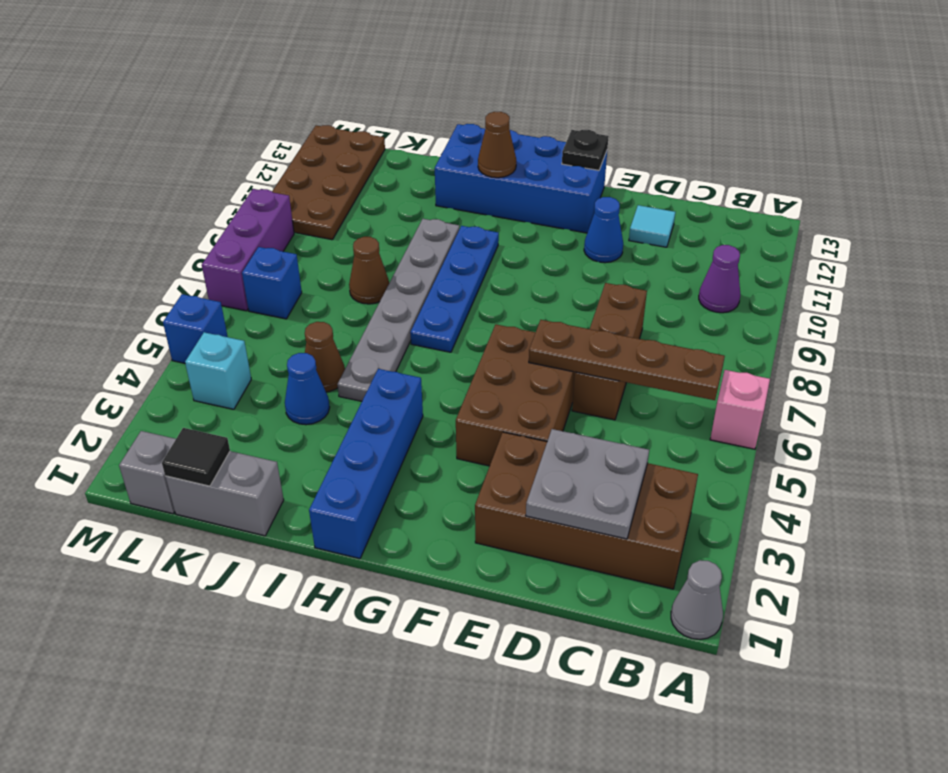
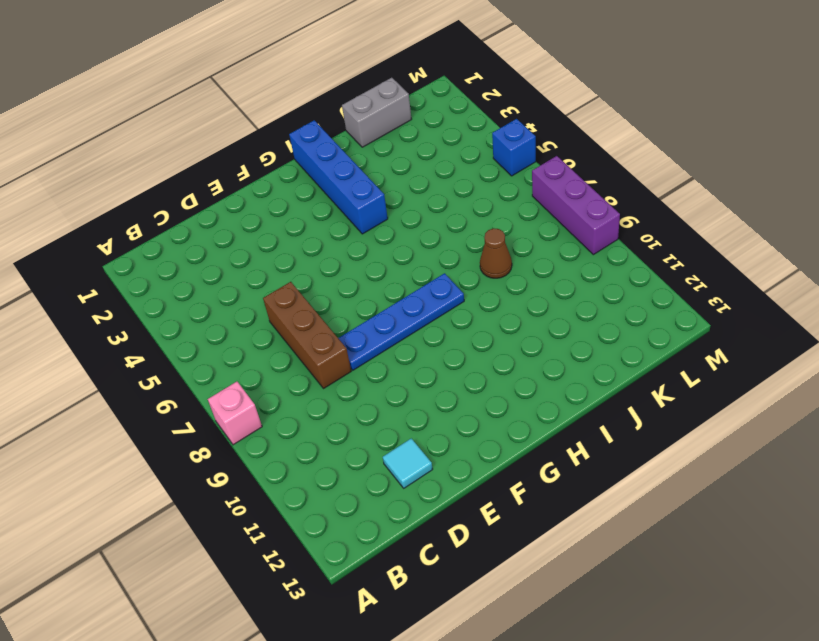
pink 1x1 brick [208,382,262,445] -> pink 1x1 brick moved to [710,370,770,449]
blue 1x4 plate [338,273,464,370] -> blue 1x4 plate turned to [410,226,499,352]
none -> grey 1x1 cone [671,560,723,639]
none -> brown 2x4 brick [475,432,698,589]
none -> purple 1x1 cone [699,245,740,313]

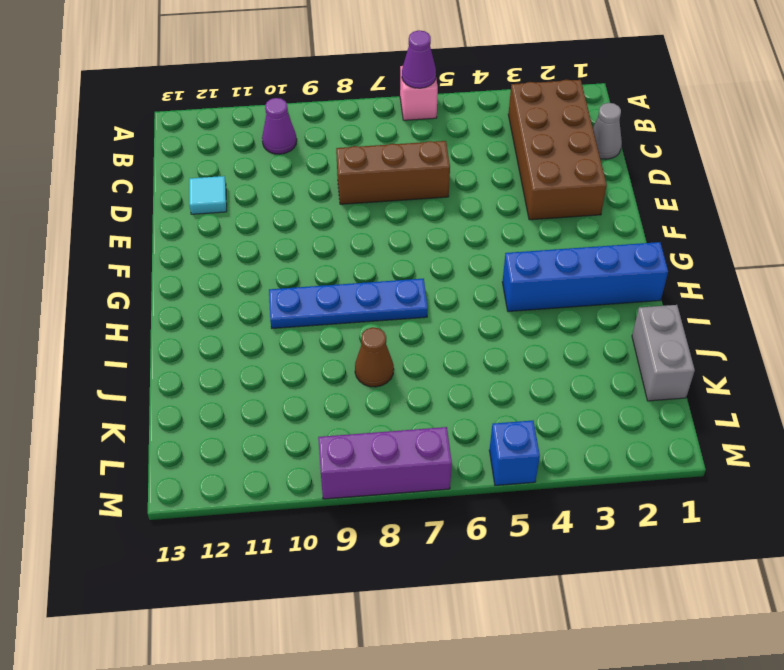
purple 1x1 cone [402,30,436,88] -> none
grey 1x1 cone [593,103,622,159] -> grey 1x1 cone moved to [671,560,723,639]
none -> brown 2x3 brick [456,325,575,466]
none -> blue 1x1 cone [584,197,623,263]
none -> blue 2x4 brick [435,124,607,233]

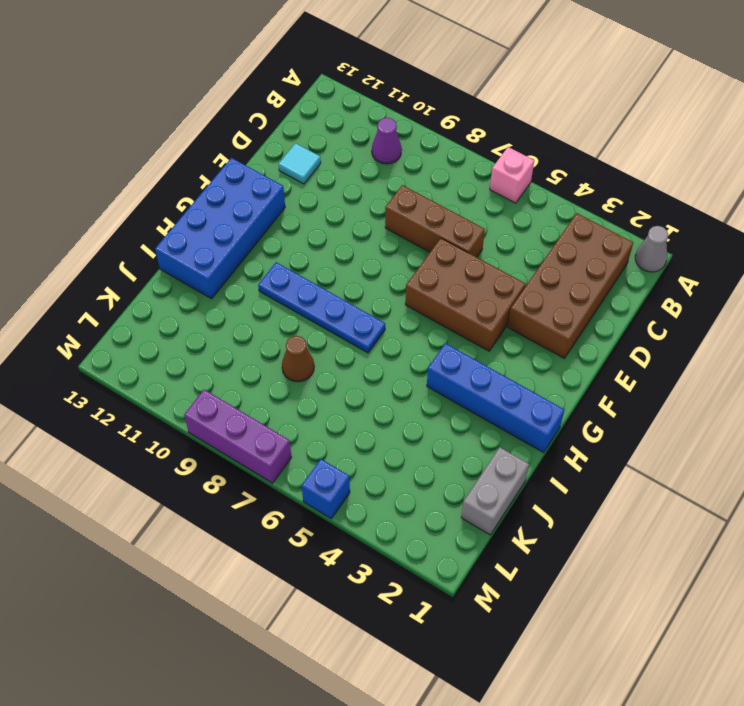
none -> blue 1x1 cone [584,197,623,263]
none -> grey 1x6 plate [337,219,459,401]
none -> blue 1x1 cone [285,353,330,425]

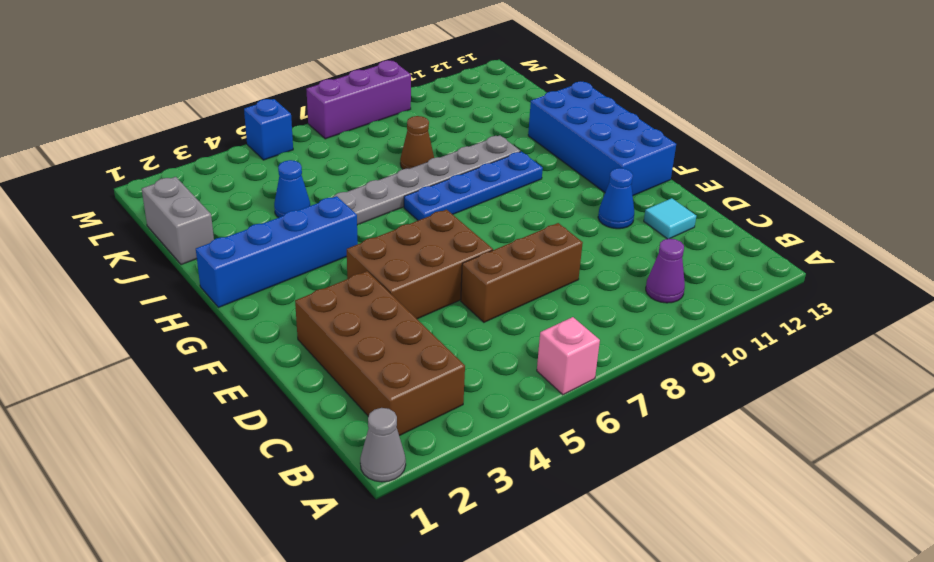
none -> brown 1x1 cone [305,322,345,392]
none -> grey 1x1 brick [119,431,176,514]
none -> cyan 1x1 brick [185,332,251,409]

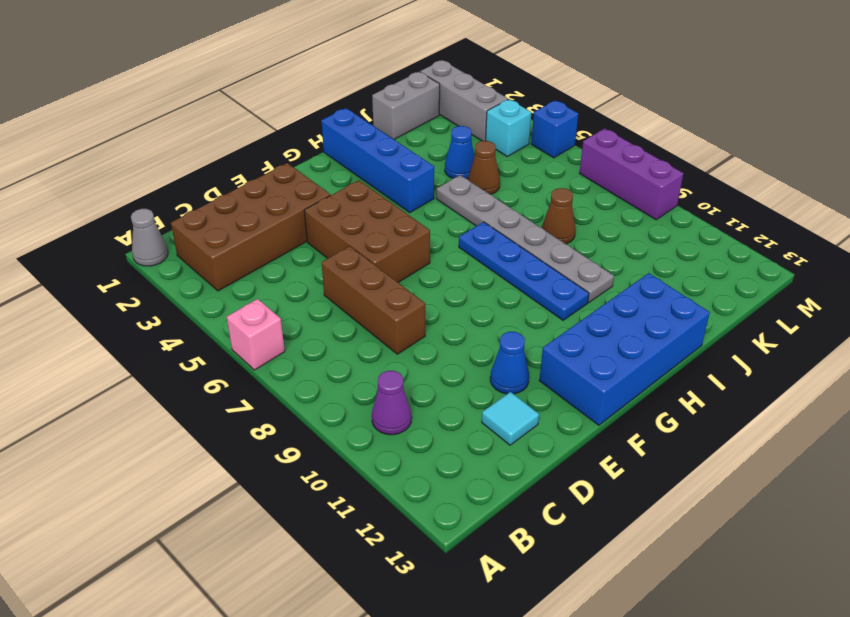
grey 1x3 brick [420,60,508,141] -> grey 1x1 brick [119,431,176,514]
none -> blue 1x1 brick [242,247,302,319]
none -> brown 2x4 plate [272,125,385,240]
none -> brown 1x4 plate [529,320,725,400]

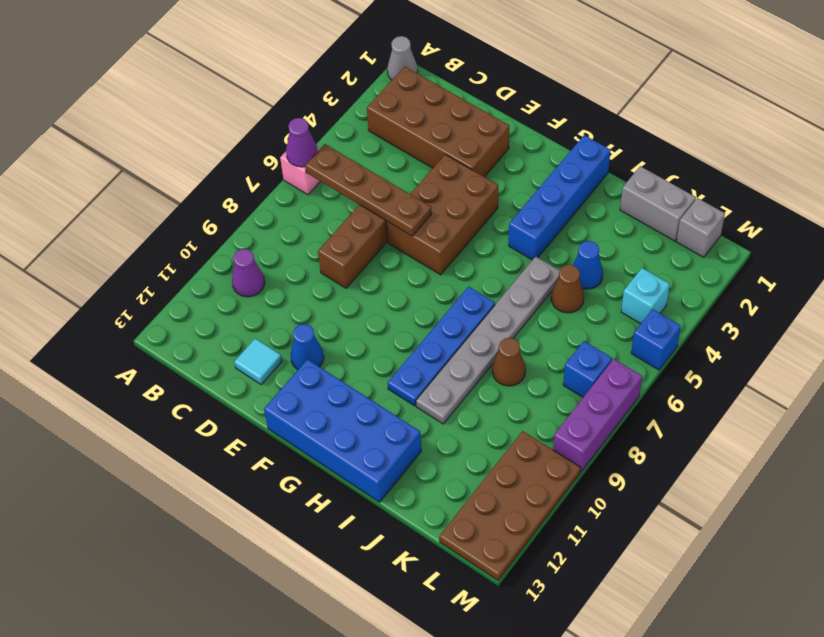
purple 1x1 cone [286,118,318,167] -> none
none -> grey 2x2 plate [526,429,649,539]
none -> black 1x1 plate [562,130,609,170]
none -> brown 1x1 cone [478,112,516,178]

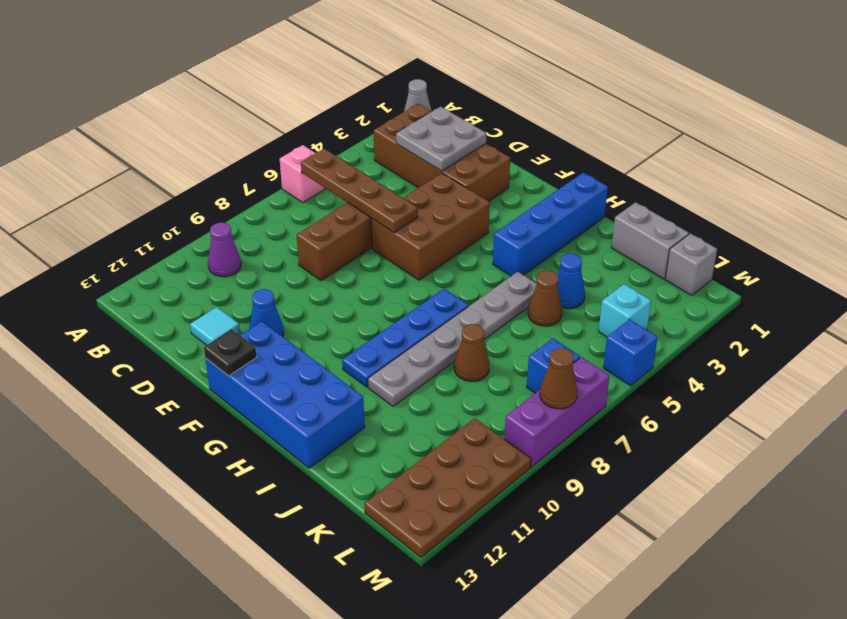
brown 1x1 cone [540,348,577,409] -> brown 1x1 cone moved to [478,112,516,178]
none -> black 1x1 tile [162,428,230,486]

